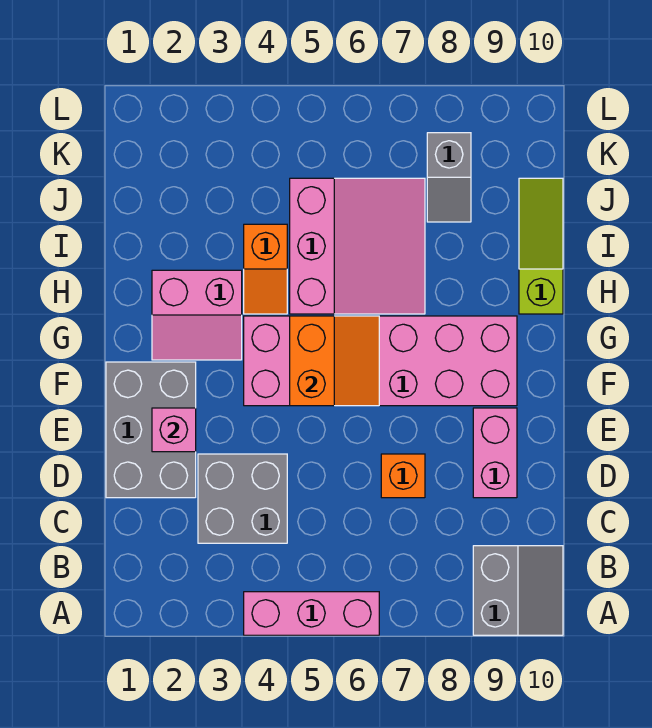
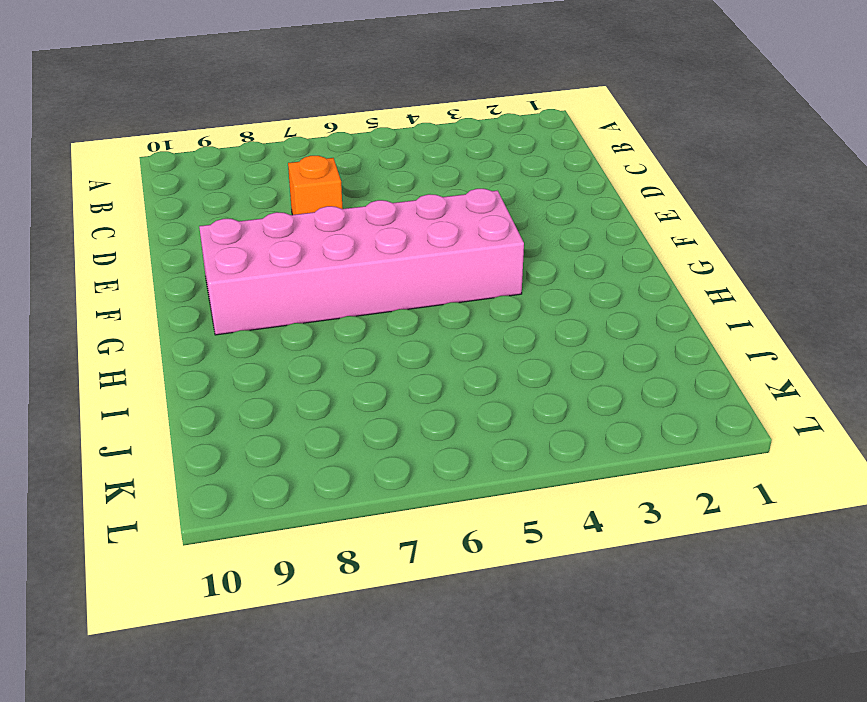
none -> pink 1x3 brick [244,592,379,635]
none -> grey 2x2 slope [473,546,563,635]
none -> grey 2x2 brick [198,454,287,543]

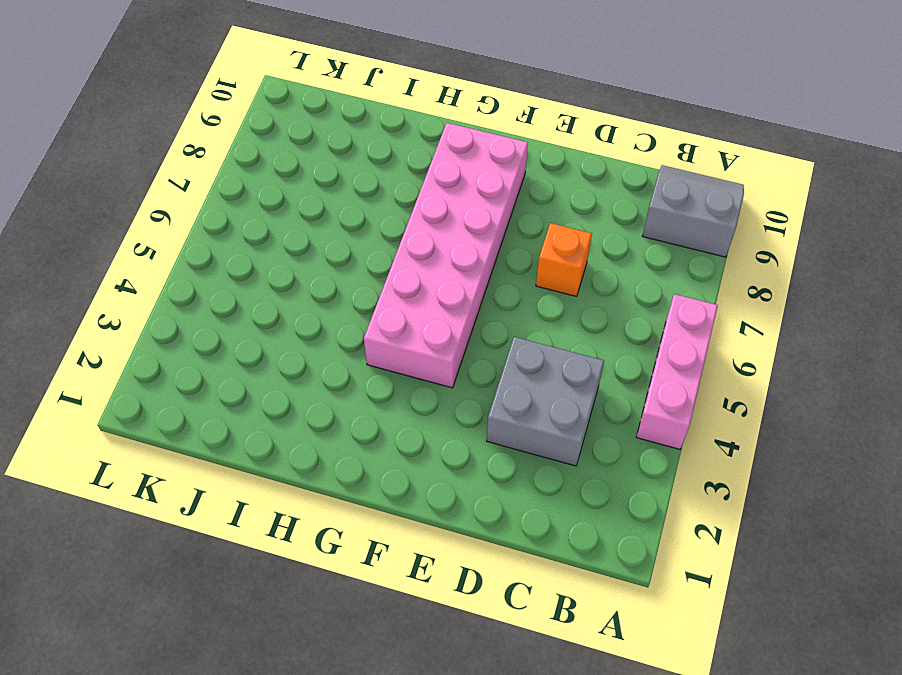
none -> grey 2x3 brick [106,362,196,498]
none -> pink 1x2 brick [473,408,517,498]
none -> pink 2x2 slope [152,270,242,360]

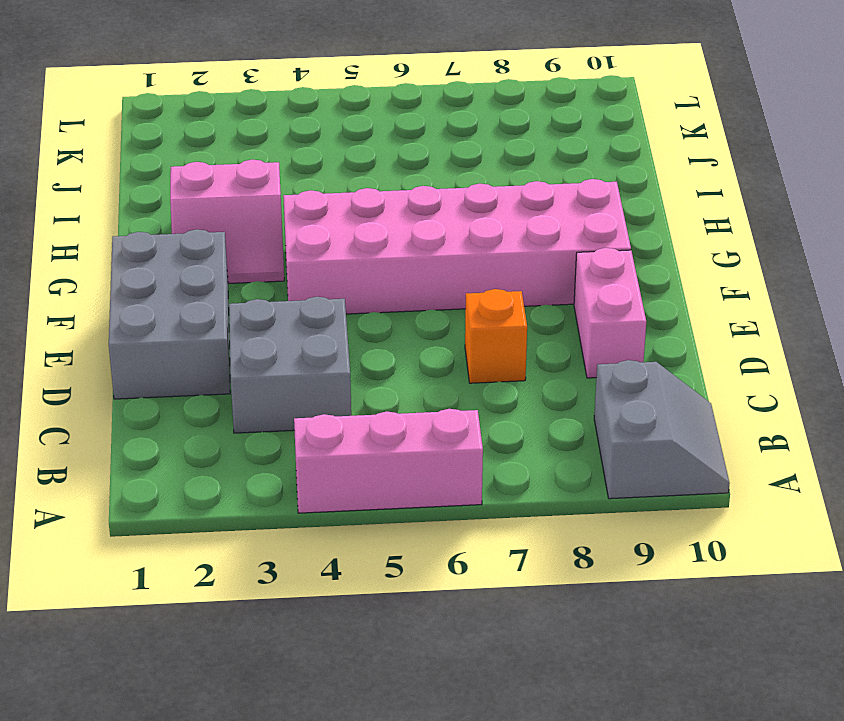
none -> orange 1x2 slope [244,224,287,314]
none -> pink 3x3 slope [290,178,425,314]
none -> lime 1x3 slope [519,178,563,314]

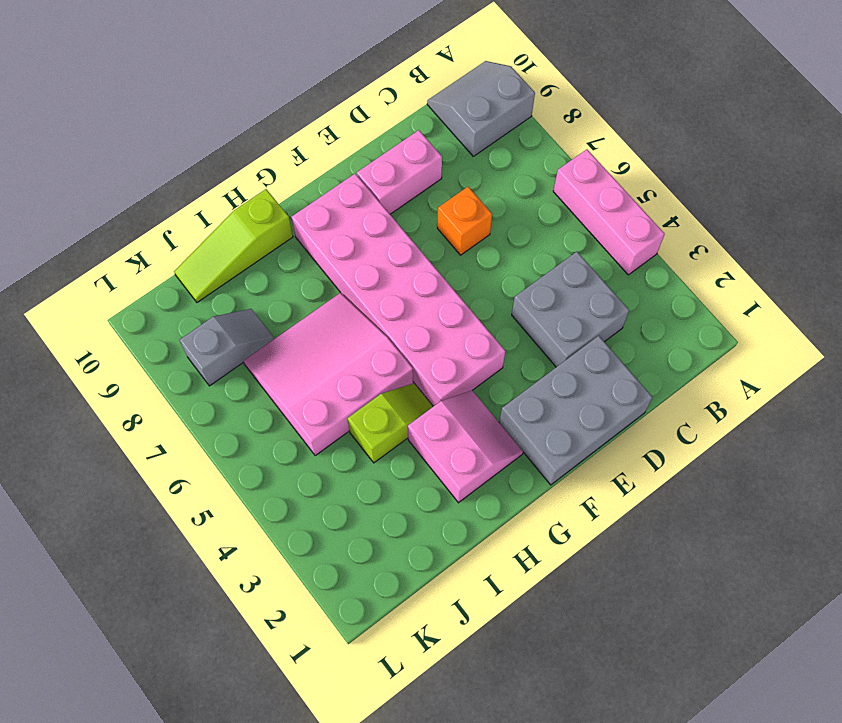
lime 1x2 slope [348,383,433,463] -> orange 1x2 slope [244,224,287,314]
none -> pink 1x1 brick [152,408,196,452]
none -> orange 2x2 slope [290,316,379,406]

